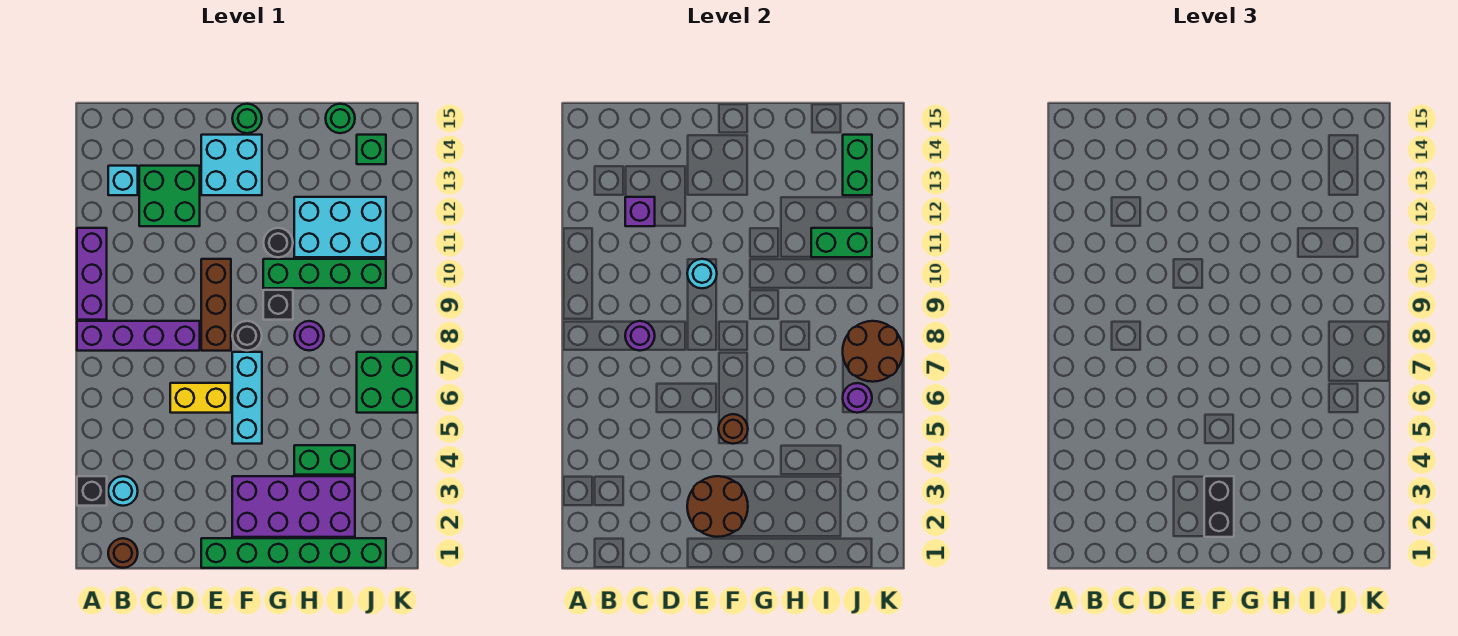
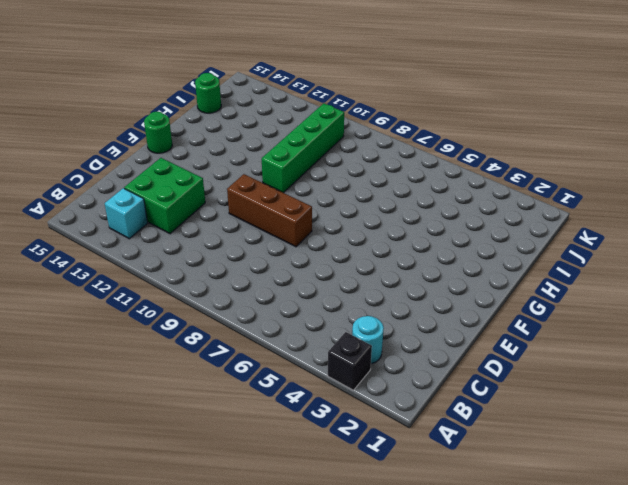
none -> purple 1x4 brick [77,321,200,351]
none -> purple 1x3 brick [77,228,107,320]
none -> brown 1x1 round brick [108,538,138,568]
none -> yellow 1x2 brick [170,383,231,413]

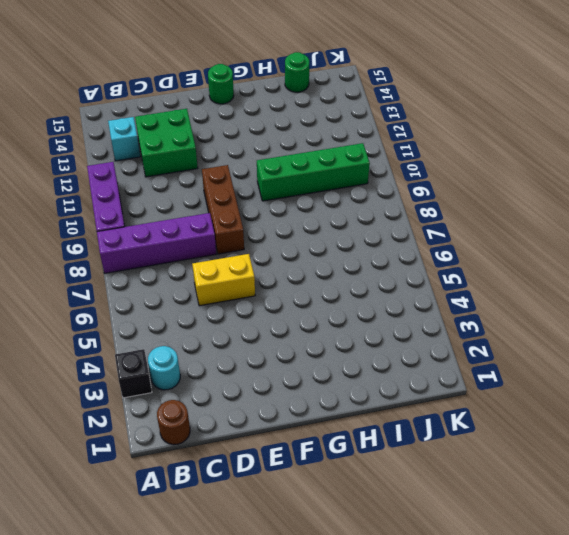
none -> green 1x6 brick [201,538,386,568]
none -> cyan 2x2 brick [201,135,262,195]
none -> purple 2x4 brick [232,476,355,537]
none -> cyan 1x3 brick [232,352,262,444]

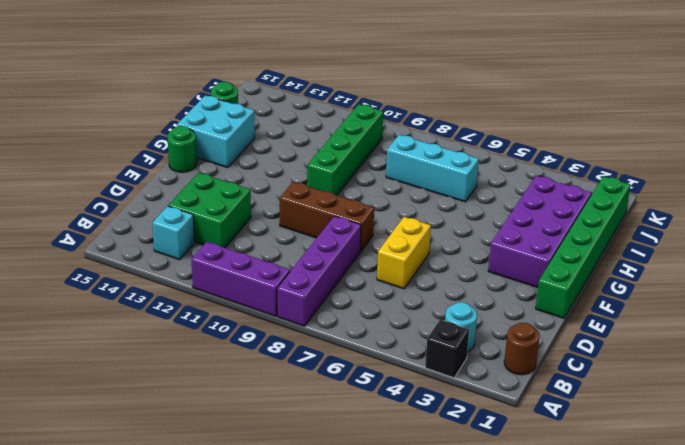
cyan 2x2 brick [177,95,255,168] -> cyan 2x2 brick moved to [201,135,262,195]
cyan 1x3 brick [386,135,479,202] -> cyan 1x3 brick moved to [232,352,262,444]
none -> black 1x1 round brick [232,321,262,351]
none -> black 1x1 brick [263,290,293,320]
none -> black 1x1 round brick [263,228,293,257]
none -> green 1x2 brick [294,445,355,475]

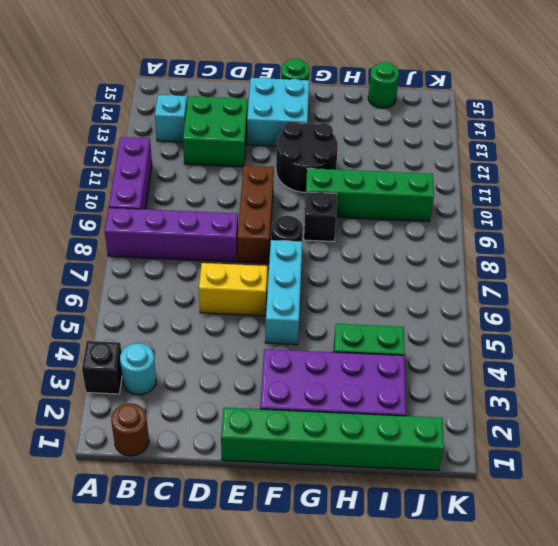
black 2x2 round brick [276,122,338,193] -> black 1x1 round brick [263,228,293,257]
none -> purple 1x1 round brick [294,321,324,351]
none -> cyan 2x3 brick [294,197,386,257]
none -> green 2x2 brick [357,352,417,413]
none -> green 1x1 brick [357,135,386,164]

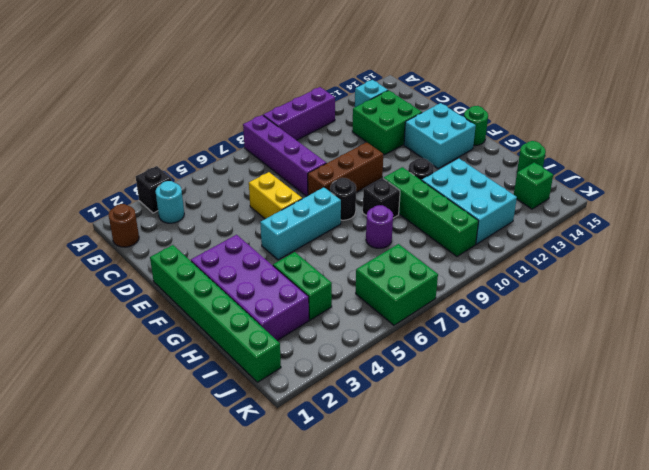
none -> purple 1x1 round brick [625,321,655,351]
none -> purple 1x1 brick [625,197,655,226]
none -> brown 2x2 round brick [687,476,748,537]
none -> cyan 1x1 round brick [687,259,717,288]

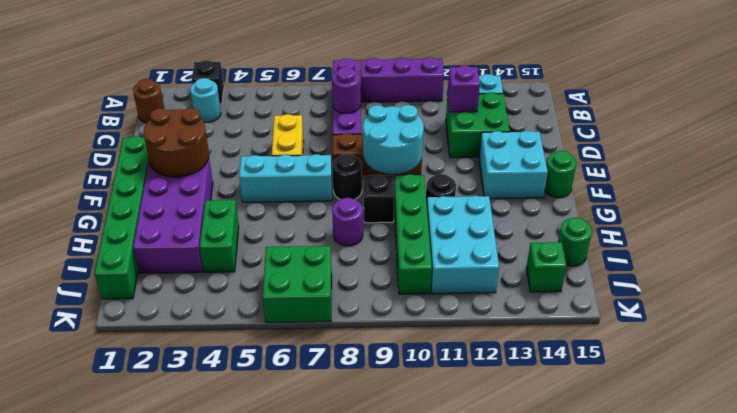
cyan 2x2 round brick [363,105,424,174] -> cyan 1x1 round brick [687,259,717,288]
none -> brown 1x1 round brick [718,414,748,444]
none -> green 1x2 brick [811,228,872,257]
none -> purple 1x1 round brick [843,383,872,413]
none -> brown 2x2 round brick [843,321,903,382]

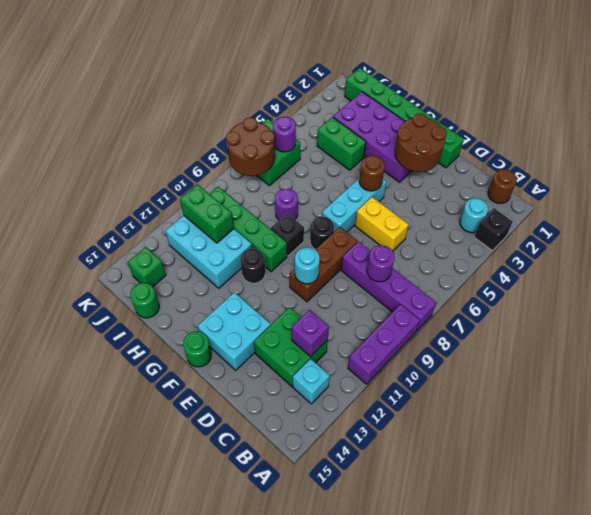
none -> green 1x2 brick [843,135,872,195]
none -> black 1x2 brick [1204,476,1234,537]

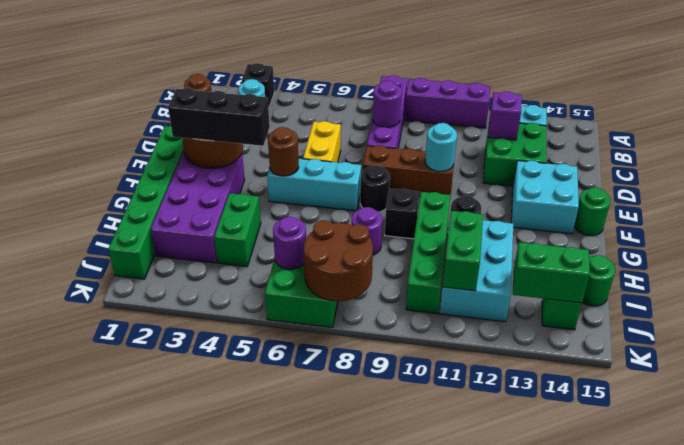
black 1x3 brick [168,88,270,146] -> black 1x2 brick [1204,476,1234,537]

